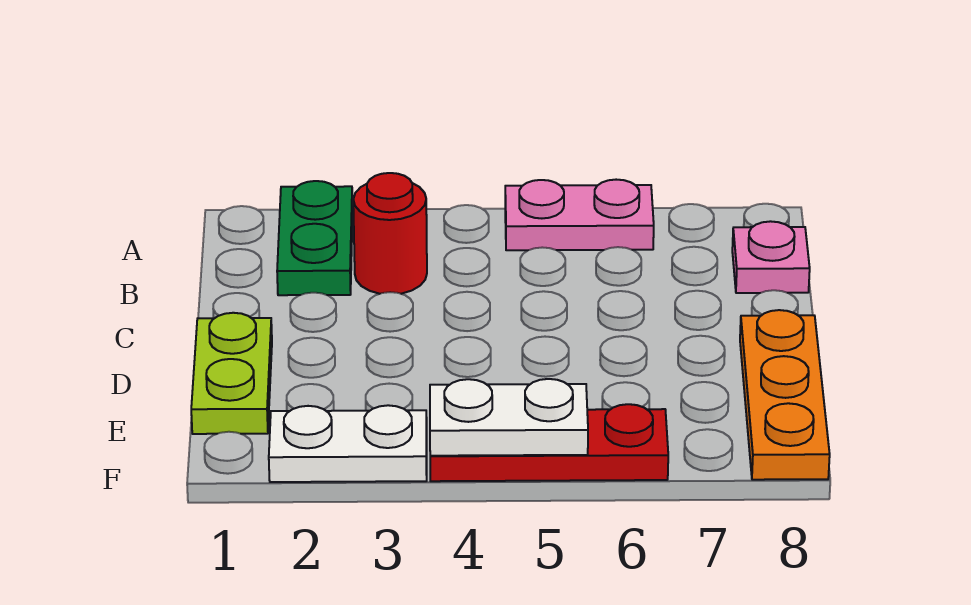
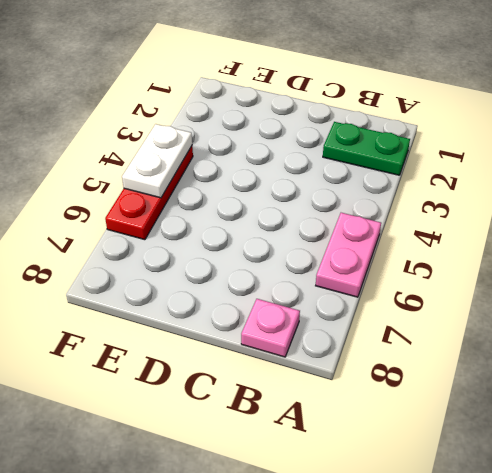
none -> red 1x1 round brick [353,173,427,294]
none -> lime 1x2 plate [191,313,272,434]

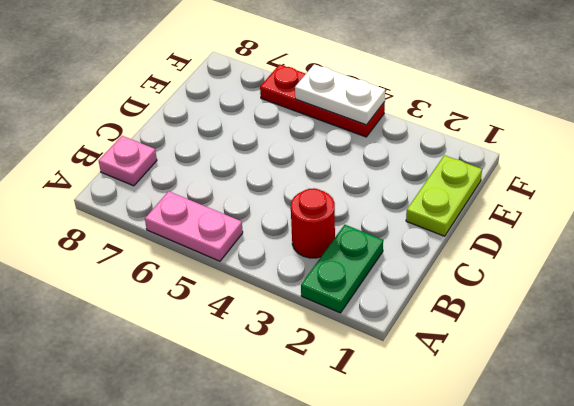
none -> orange 1x3 plate [740,310,830,480]
none -> white 1x2 plate [269,405,427,482]

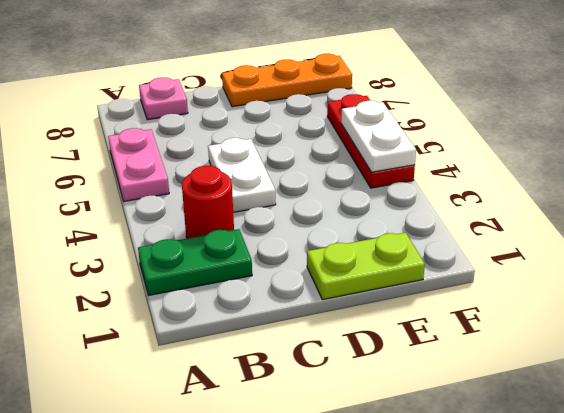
white 1x2 plate [208,138,276,212] -> white 1x2 plate moved to [269,405,427,482]

